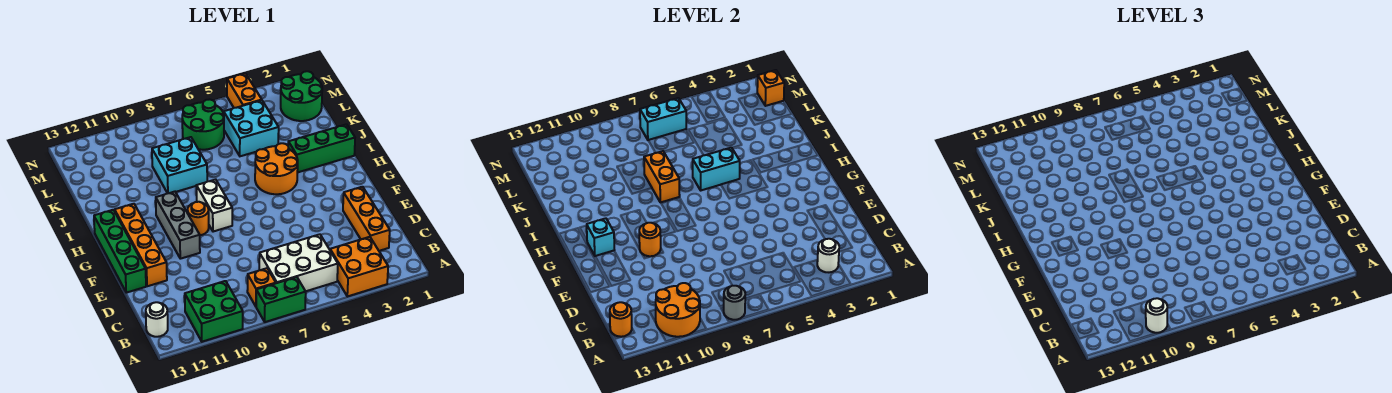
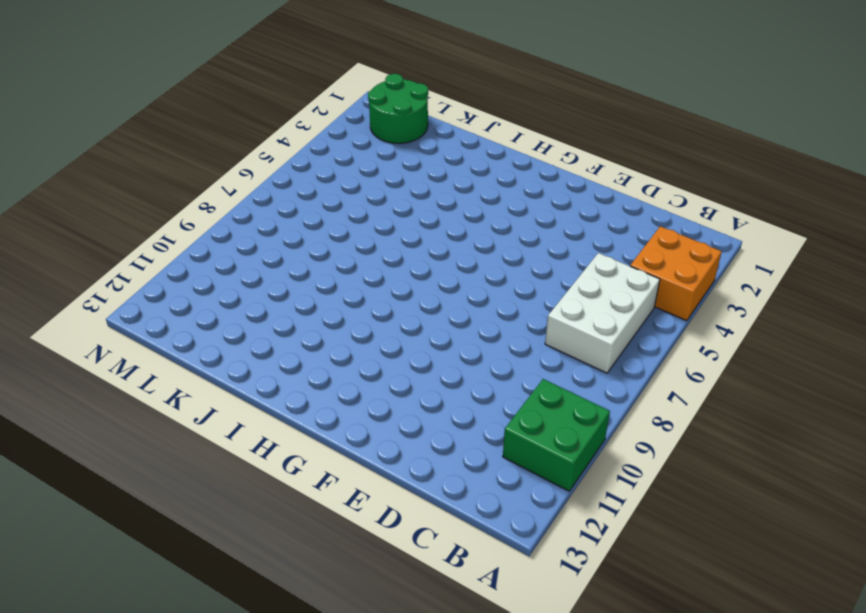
none -> green 1x2 brick [256,277,306,322]
none -> orange 1x1 brick [247,268,276,306]
none -> white 1x1 round brick [146,302,168,337]
none -> orange 1x3 brick [343,187,390,251]

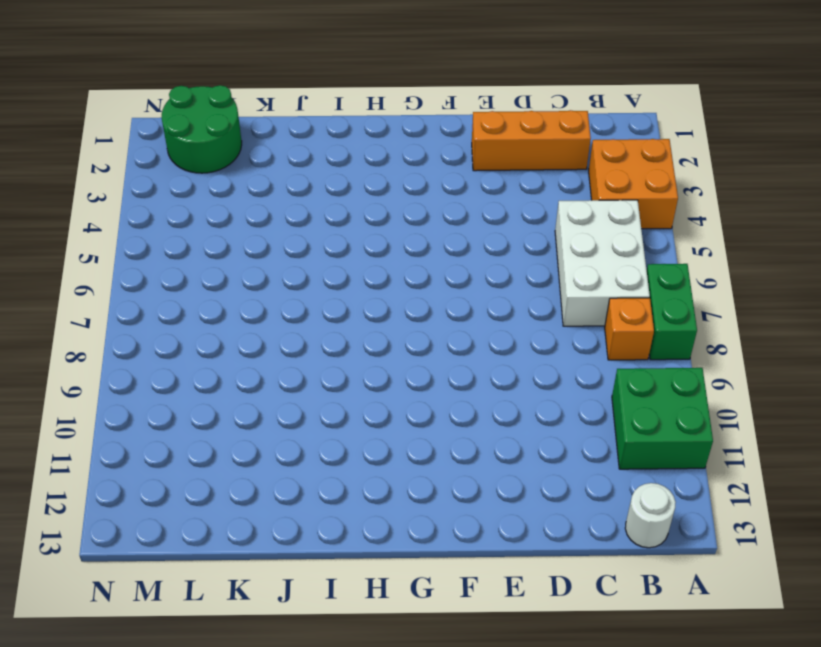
none -> orange 1x4 brick [115,204,167,286]
none -> green 1x4 brick [94,210,146,293]
none -> grey 1x3 brick [156,192,200,259]
none -> white 1x2 brick [197,180,232,232]

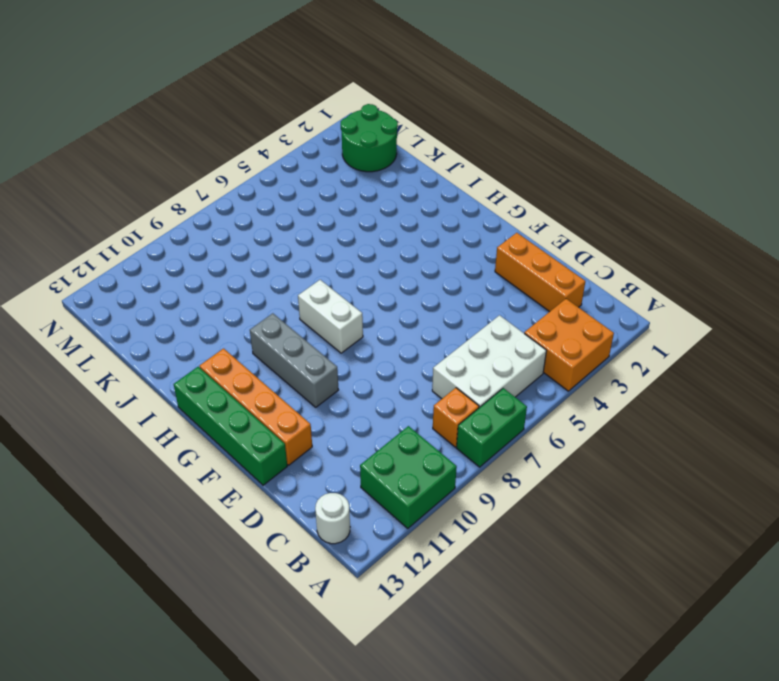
none -> orange 1x1 round brick [188,202,209,235]
none -> orange 2x2 round brick [255,143,298,194]
none -> green 1x3 brick [288,124,355,173]
none -> cyan 2x2 brick [152,137,207,193]

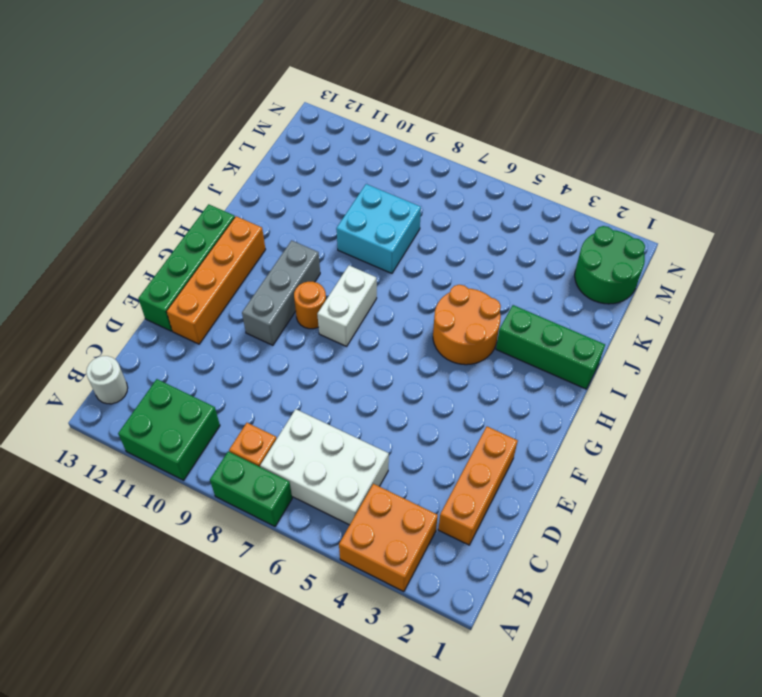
none -> cyan 2x2 brick [224,100,279,156]
none -> green 2x2 round brick [182,99,224,150]
none -> orange 1x2 brick [227,73,262,108]
none -> grey 1x1 round brick [724,286,746,320]

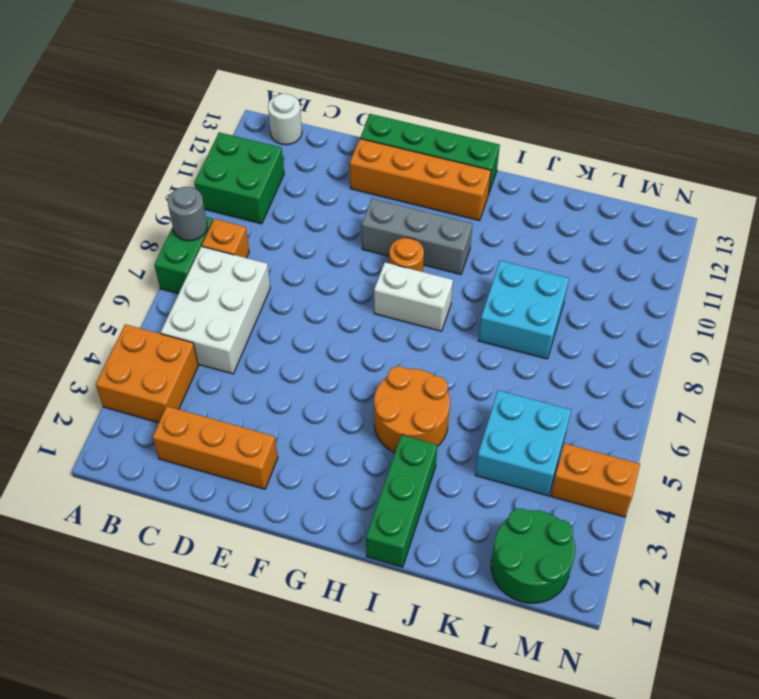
none -> green 2x2 round brick [182,99,224,150]
none -> orange 2x2 round brick [656,283,700,337]
none -> white 1x1 round brick [817,239,839,272]
none -> orange 1x1 round brick [610,302,632,337]

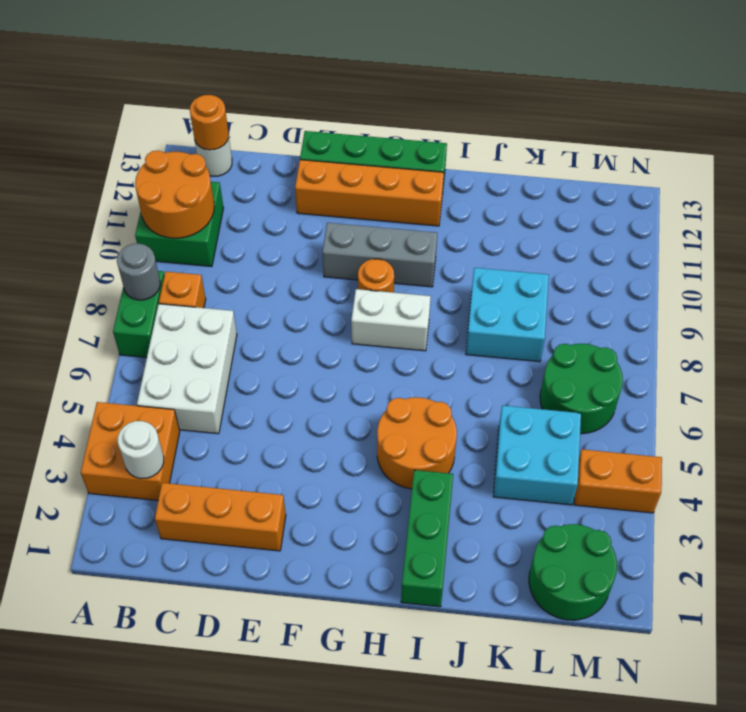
none -> orange 1x1 round brick [639,223,661,256]
none -> cyan 1x1 brick [587,218,614,256]
none -> cyan 1x2 brick [693,148,740,190]
none -> orange 1x2 brick [644,151,680,202]

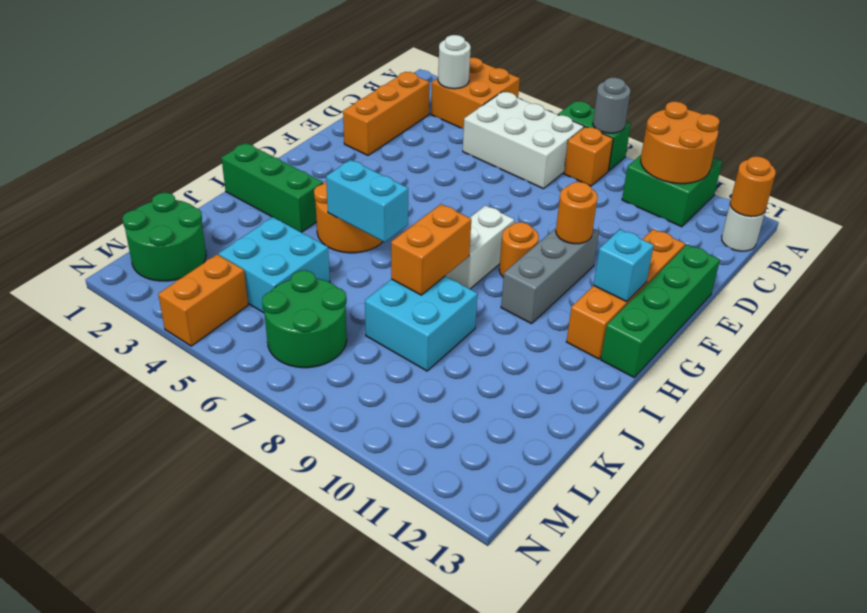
none -> orange 1x1 brick [757,70,784,106]
none -> cyan 1x2 brick [640,98,686,140]
none -> white 1x1 round brick [1146,298,1167,333]

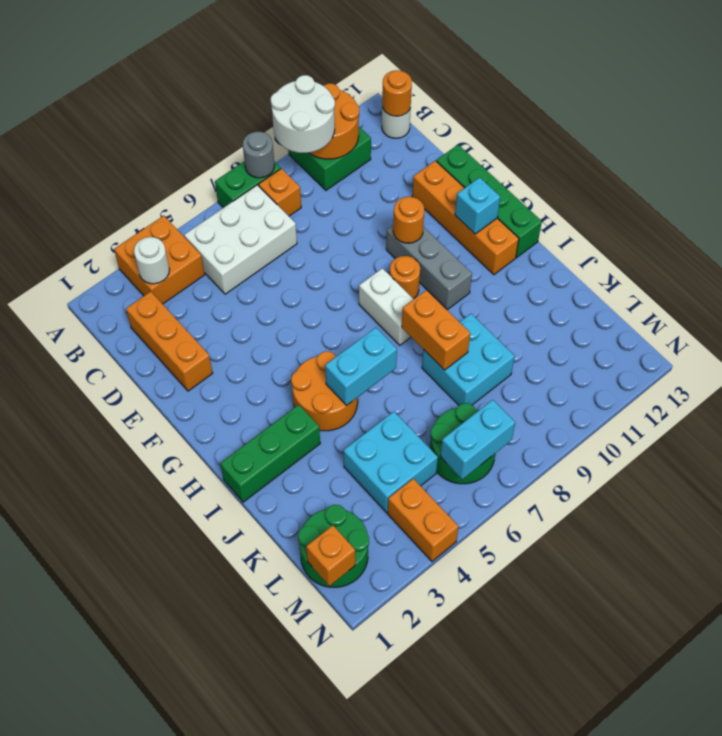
white 2x2 round brick [271,75,335,153] -> white 1x1 round brick [1146,298,1167,333]

